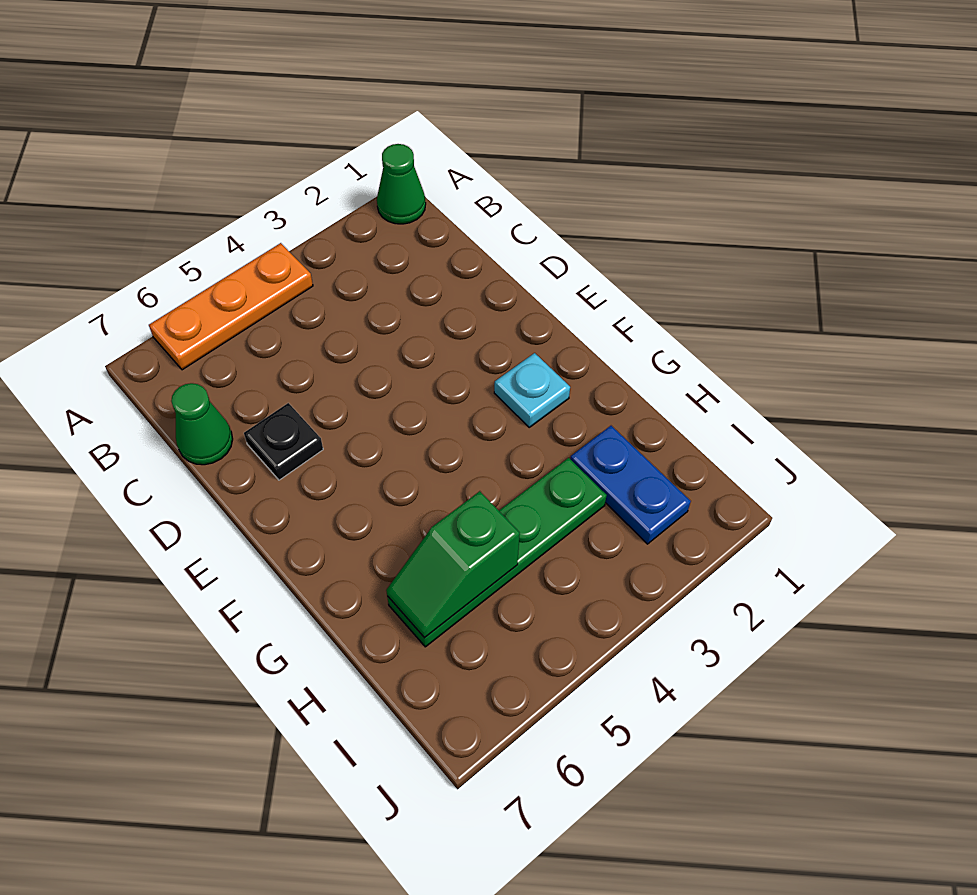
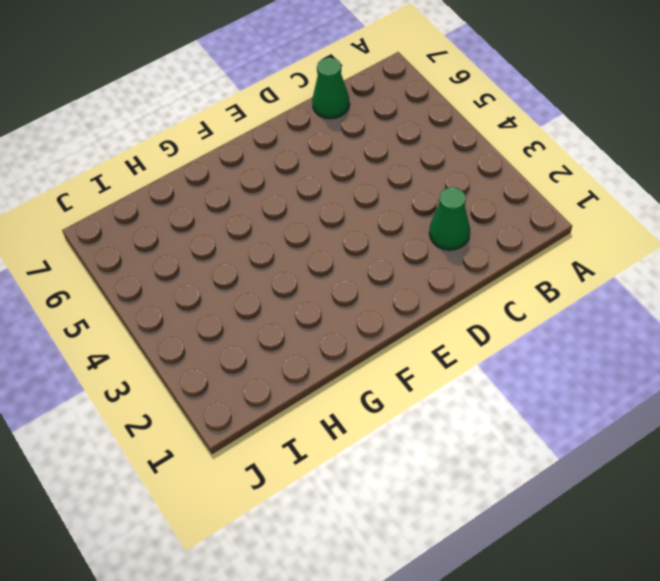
green 1x1 cone [429,187,470,250] -> green 1x1 cone moved to [377,144,426,224]
none -> orange 1x3 plate [149,243,313,370]
none -> black 1x1 plate [244,403,323,480]

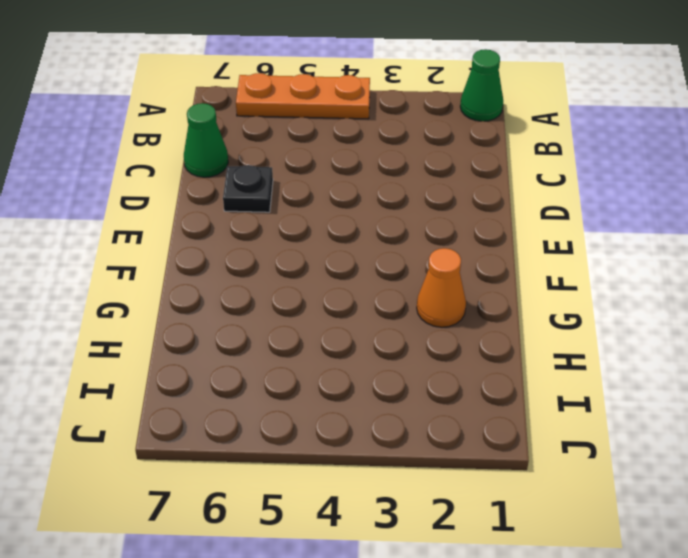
orange 1x1 cone [417,248,466,327] -> none
none -> cyan 1x1 plate [494,353,570,427]
none -> blue 1x2 plate [570,426,691,544]

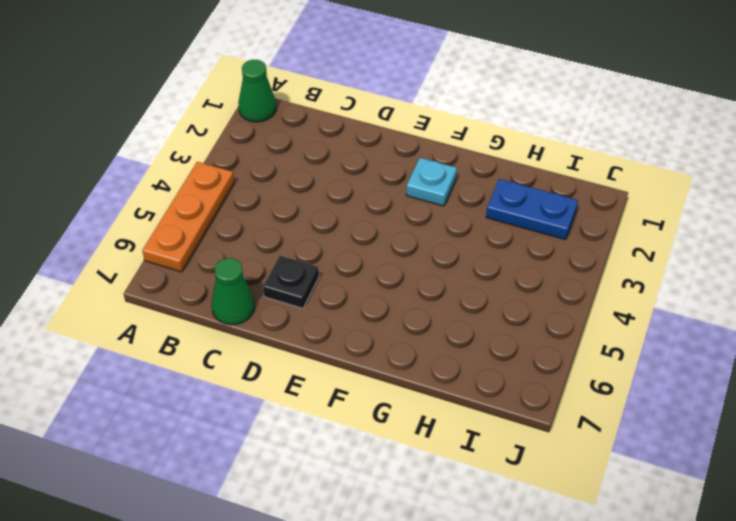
none -> green 1x4 plate [387,458,607,647]
none -> green 1x2 slope [386,491,520,638]

